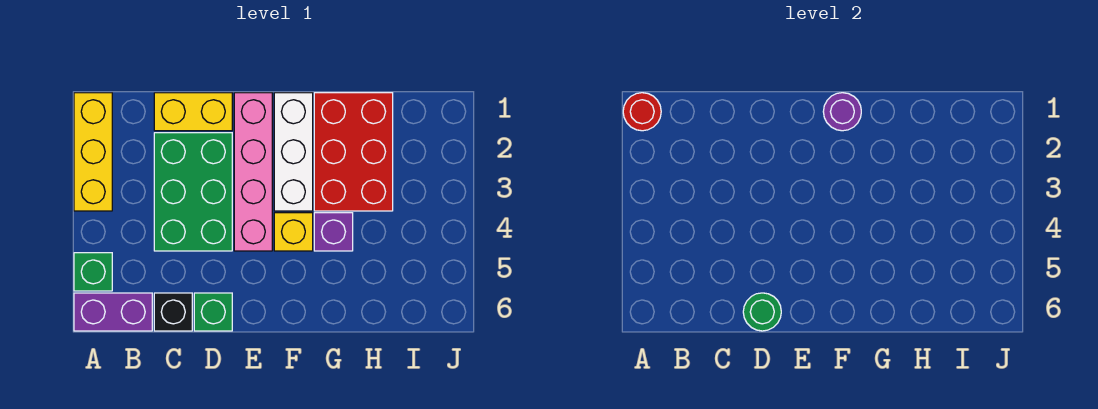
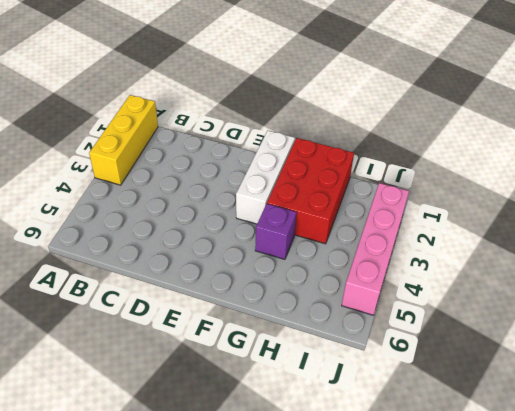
pink 1x4 brick [342,183,409,315] -> pink 1x4 brick moved to [234,93,272,251]
none -> green 1x1 brick [74,253,112,291]
none -> purple 1x2 brick [74,293,152,331]
none -> yellow 1x2 brick [154,93,232,131]

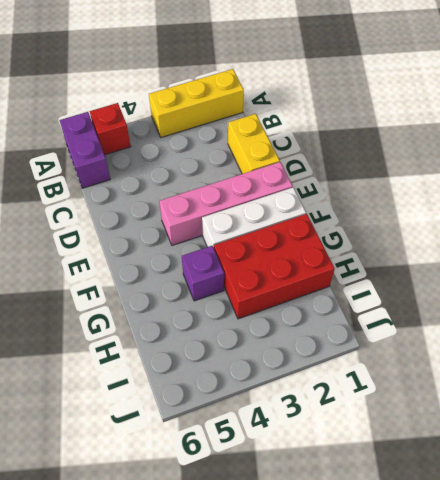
red 1x1 brick [90,103,131,155] -> green 1x1 brick [74,253,112,291]
none -> green 2x3 brick [154,133,232,251]
none -> black 1x1 brick [154,293,192,331]
none -> green 1x1 brick [194,293,232,331]

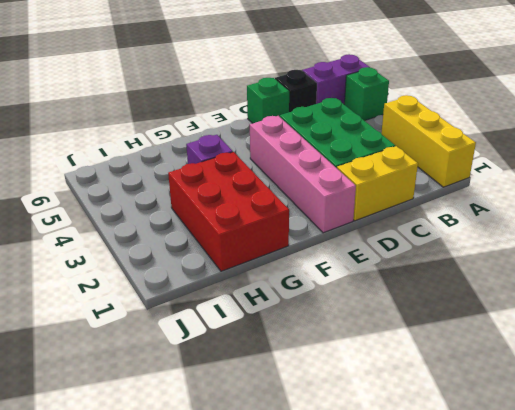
none -> white 1x3 brick [274,93,313,211]
none -> yellow 1x1 brick [274,213,313,251]
none -> red 1x1 round brick [623,93,661,131]

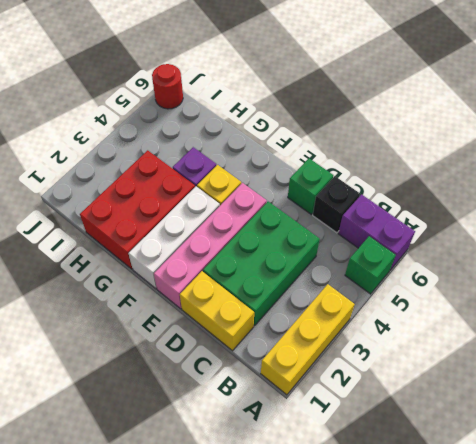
red 1x1 round brick [152,64,183,109] -> red 1x1 round brick moved to [623,93,661,131]
none -> green 1x1 round brick [743,293,781,331]
none -> purple 1x1 round brick [823,93,861,131]

